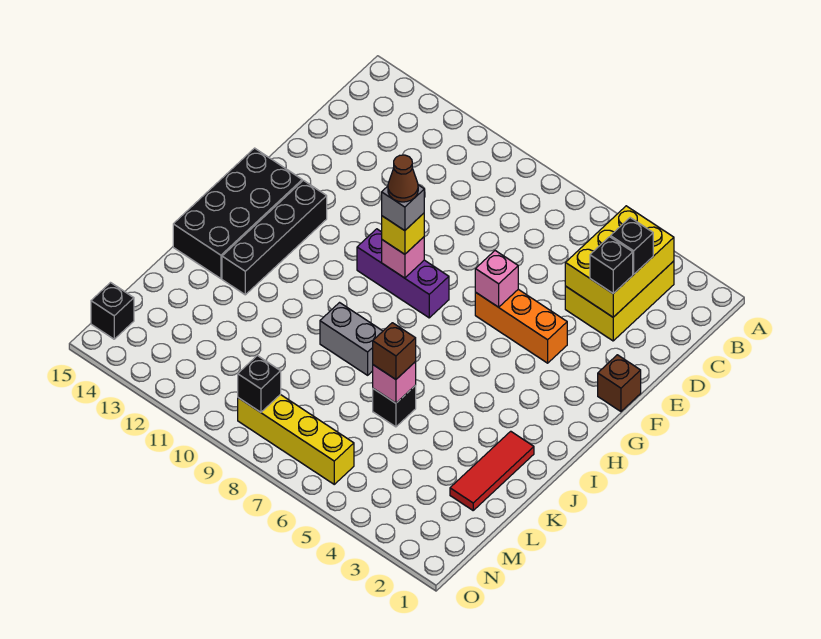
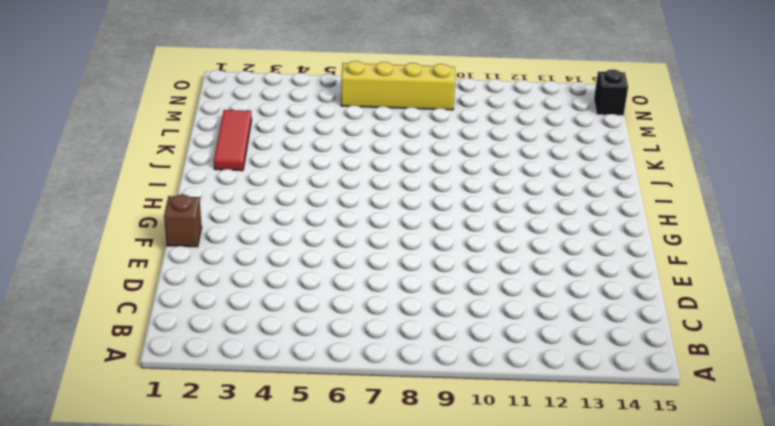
none -> yellow 2x3 brick [565,261,674,341]
none -> orange 1x3 brick [475,289,567,363]
none -> purple 1x3 brick [357,229,449,318]

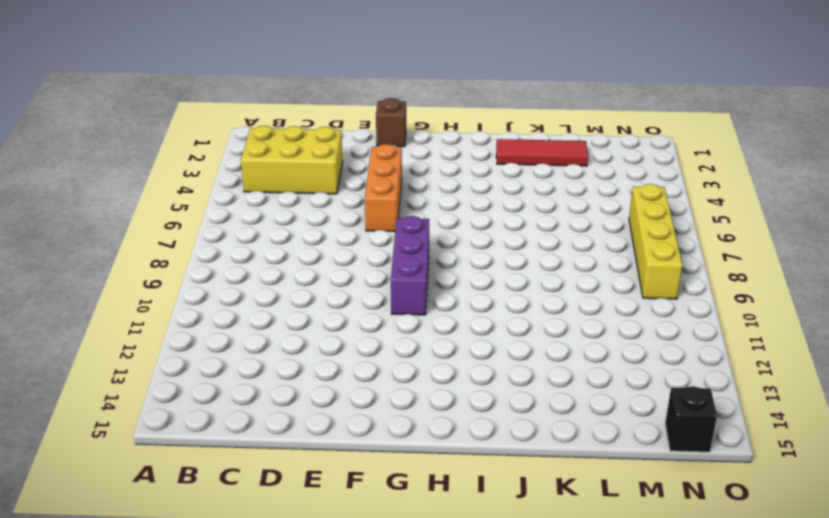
none -> black 1x4 brick [222,180,327,295]
none -> black 2x4 brick [173,148,302,279]
none -> grey 1x2 brick [320,303,383,375]

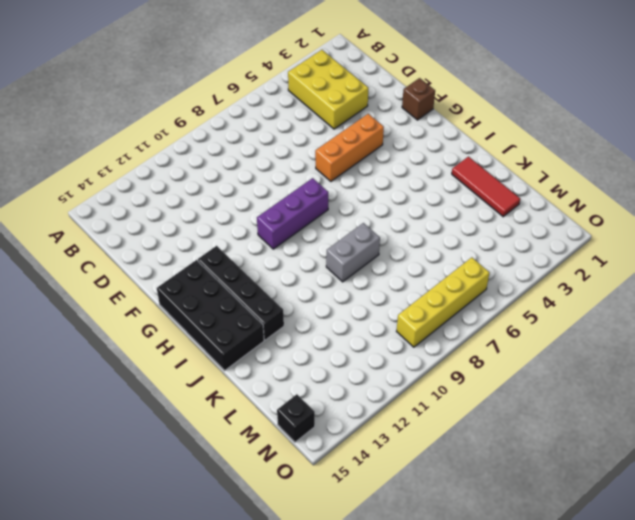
none -> black 1x1 brick [373,386,416,427]
none -> yellow 2x3 brick [565,206,674,317]
none -> pink 1x1 brick [475,251,518,307]

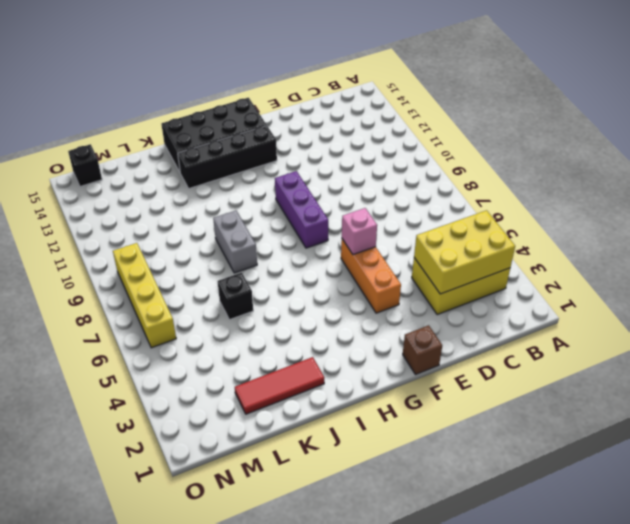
none -> pink 1x1 brick [382,237,424,278]
none -> pink 1x1 brick [373,362,416,403]
none -> black 1x1 brick [238,356,281,412]

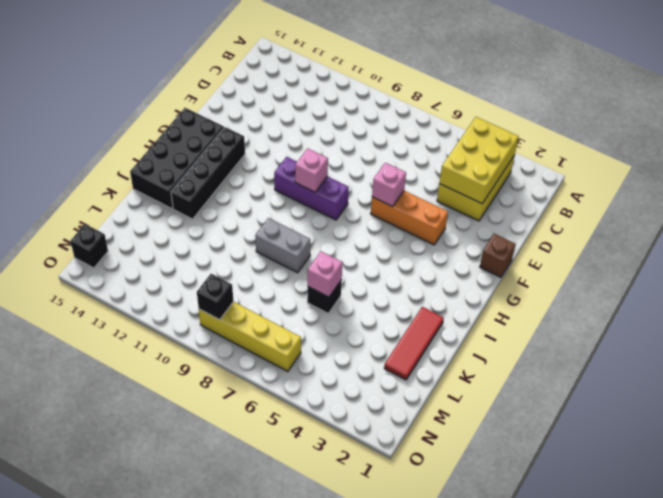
none -> black 1x1 brick [611,218,653,274]
none -> black 1x1 brick [590,237,633,293]
none -> yellow 1x1 brick [382,213,424,254]

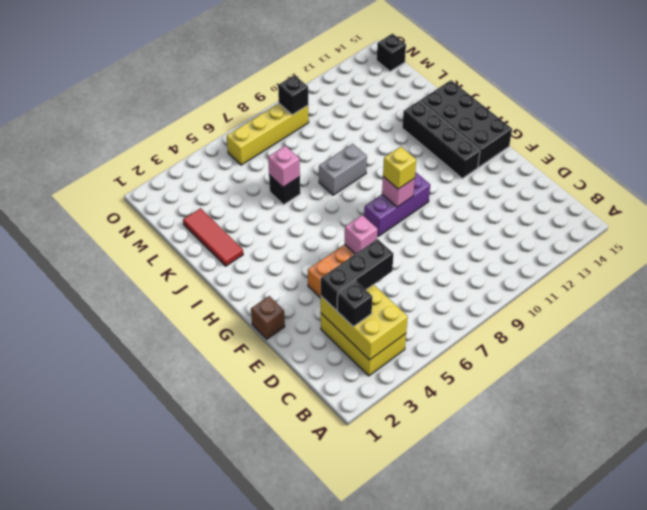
black 1x3 brick [321,239,393,310] -> black 1x1 brick [590,237,633,293]
none -> brown 1x1 brick [373,323,416,379]
none -> grey 1x1 brick [382,185,424,231]
none -> brown 1x1 cone [388,155,418,202]

